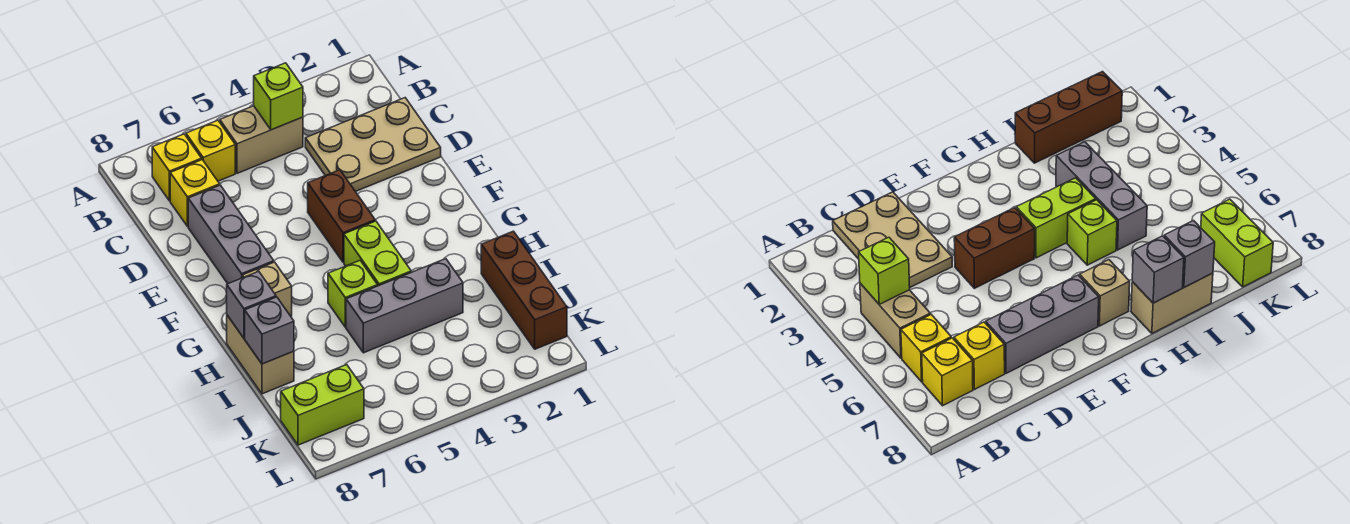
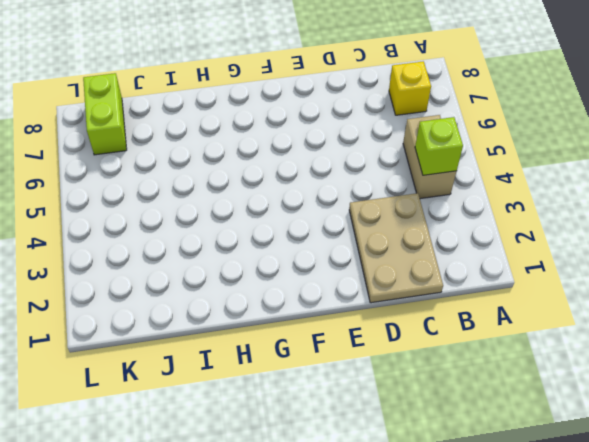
none -> yellow 1x1 brick [186,120,235,181]
none -> yellow 1x1 brick [170,160,220,226]
none -> grey 1x3 brick [188,185,274,284]

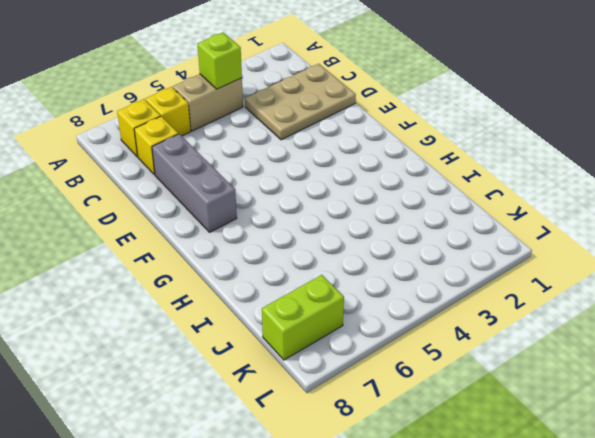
none -> brown 1x2 brick [308,170,375,262]
none -> lime 1x2 brick [344,221,411,286]
none -> tan 1x1 brick [242,262,292,316]

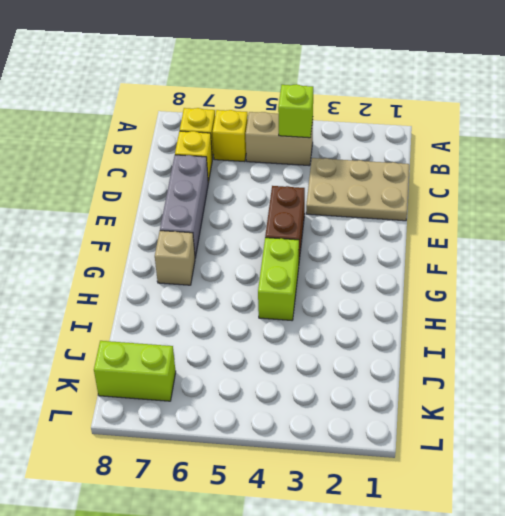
none -> lime 1x1 brick [328,261,377,327]
none -> tan 1x2 brick [227,315,294,394]
none -> brown 1x3 brick [481,231,567,349]

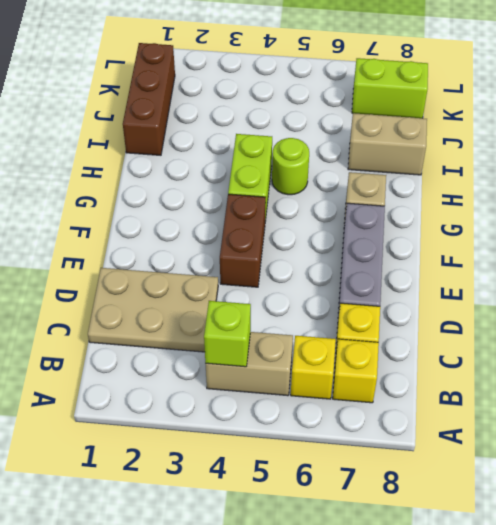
lime 1x1 round brick [272,138,309,195] -> lime 1x1 brick [328,261,377,327]
tan 1x2 brick [348,113,427,175] -> tan 1x2 brick turned to [227,315,294,394]
none -> grey 1x3 brick [346,259,463,353]
none -> grey 1x1 brick [227,271,276,338]
none -> grey 1x1 brick [245,297,294,364]

